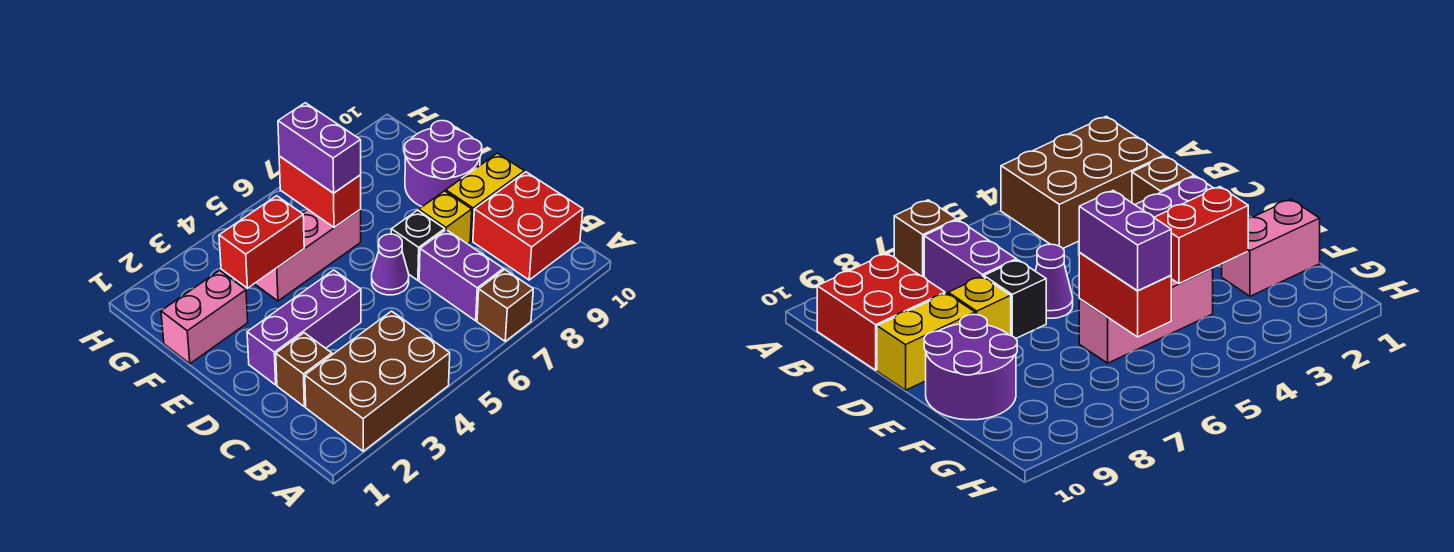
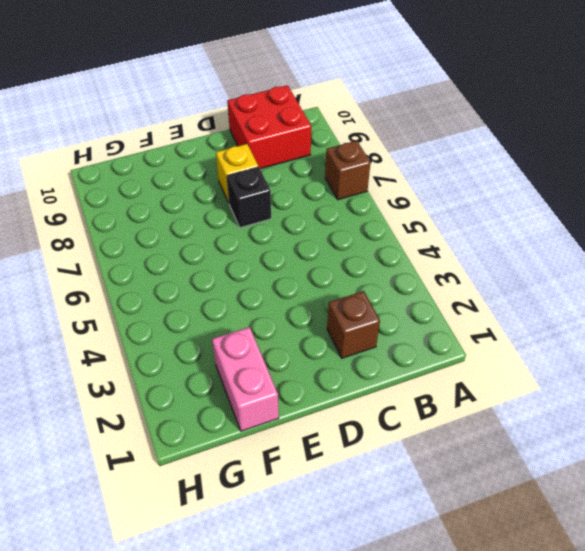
none -> brown 2x3 brick [305,311,450,451]
none -> purple 1x2 brick [419,230,503,321]
none -> purple 1x3 brick [247,270,361,385]

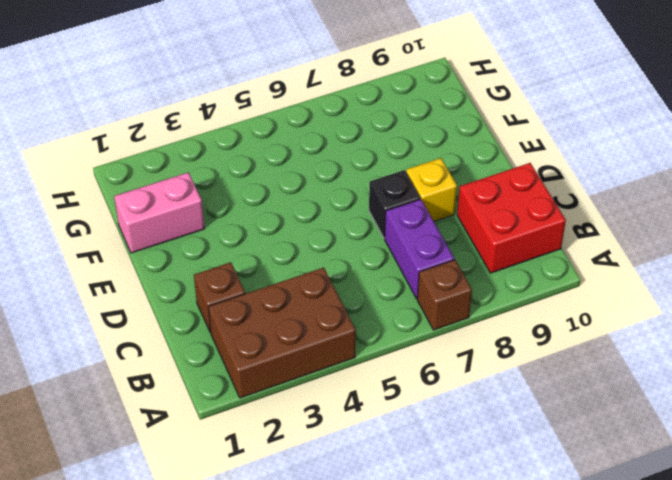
none -> purple 1x3 brick [247,270,361,385]
none -> purple 1x1 cone [372,234,409,295]
none -> yellow 1x2 brick [446,153,524,241]

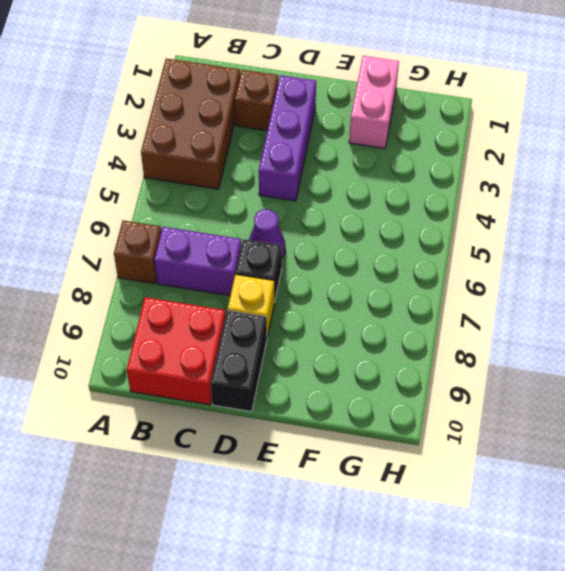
black 1x2 brick [211,310,267,412] -> yellow 1x2 brick [446,153,524,241]
none -> purple 2x2 round brick [404,121,482,207]
none -> pink 1x3 brick [254,209,361,301]
none -> red 1x2 brick [219,196,304,288]

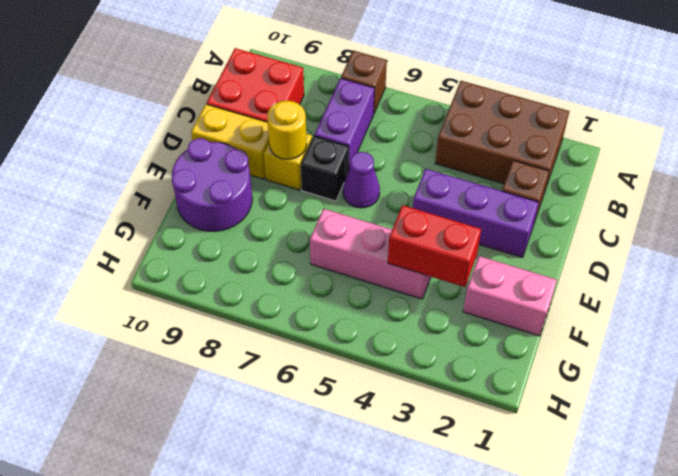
yellow 1x1 round brick [267,101,307,159] -> none
none -> red 1x2 brick [279,156,361,227]
none -> purple 1x2 brick [278,103,361,193]

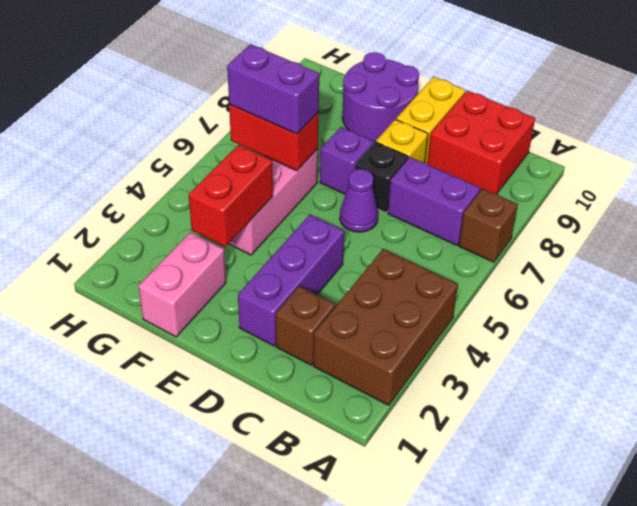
purple 1x1 brick [320,127,373,194] -> none

